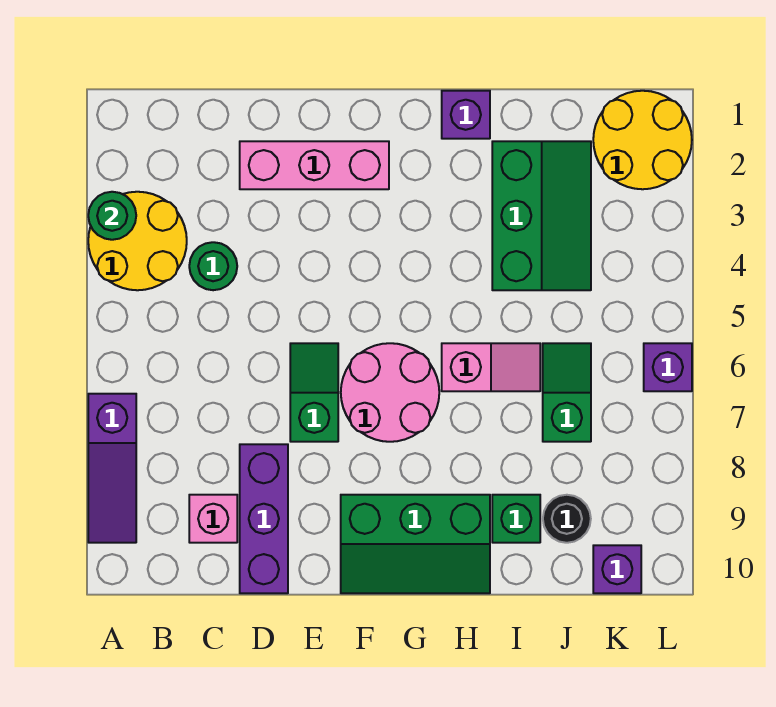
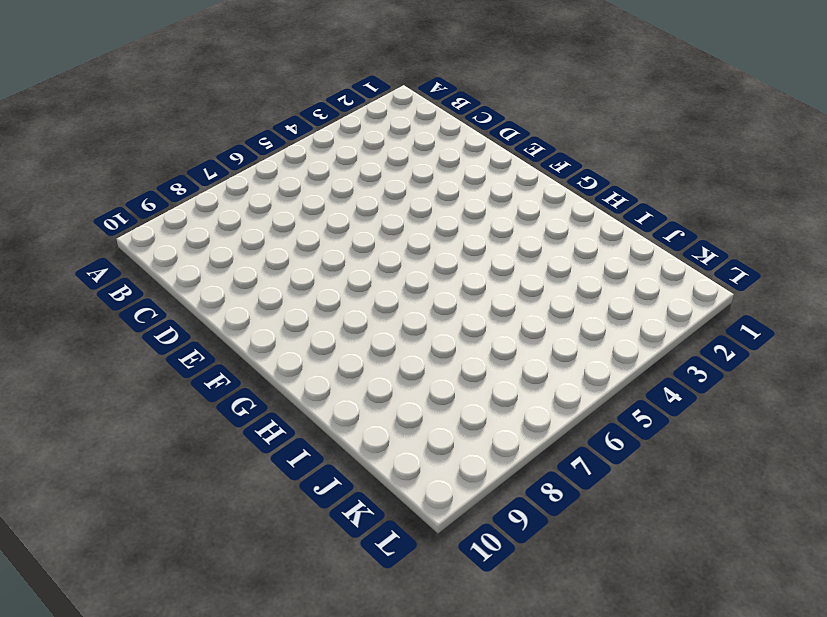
none -> yellow 2x2 round brick [88,192,187,290]
none -> purple 1x3 slope [88,394,136,543]
none -> green 1x1 round brick [189,242,237,290]

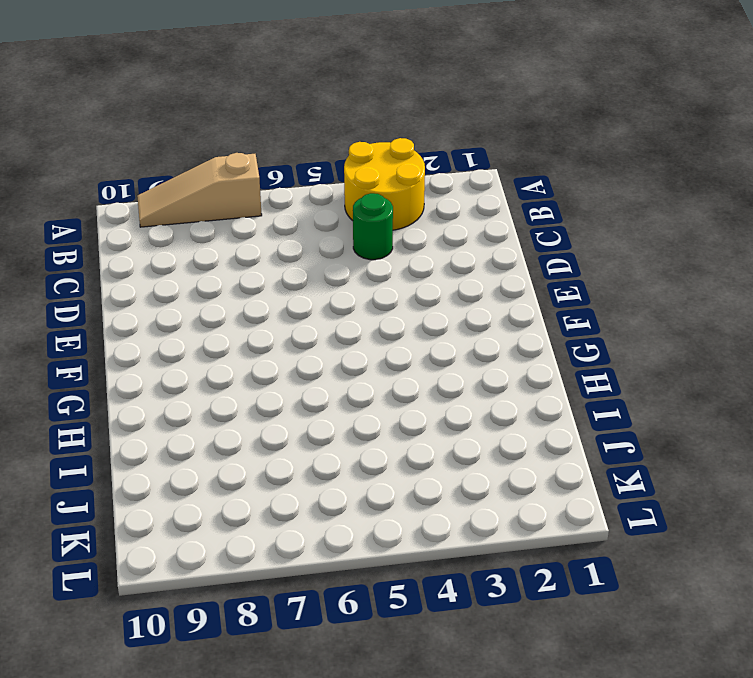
tan 1x3 slope [137,153,262,227] -> purple 1x3 slope [88,394,136,543]
none -> pink 1x1 brick [189,495,237,543]
none -> pink 1x3 brick [240,141,389,189]
none -> purple 1x3 brick [240,444,288,593]

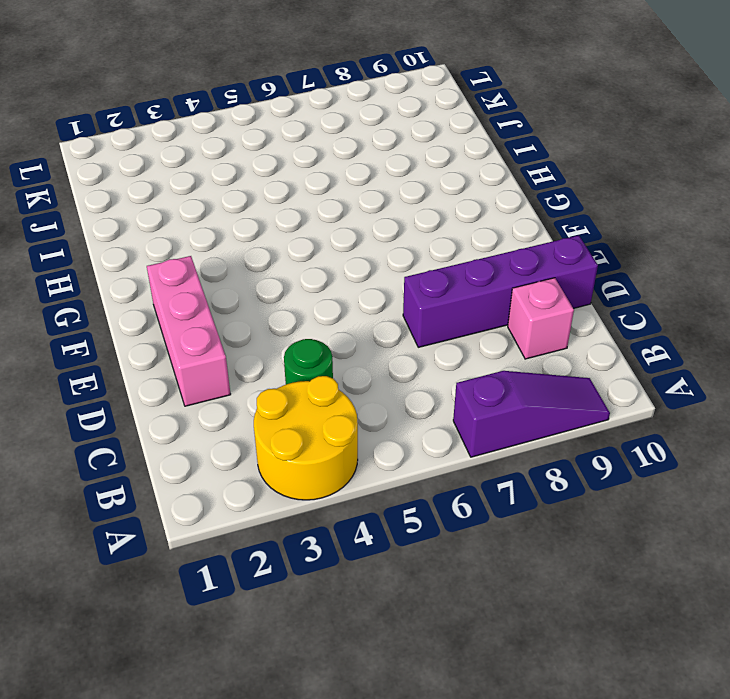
purple 1x4 brick [403,235,598,347] -> purple 1x3 brick [240,444,288,593]
none -> green 1x2 slope [290,343,338,442]
none -> pink 2x2 round brick [341,343,439,442]
none -> green 2x3 slope [341,495,490,593]

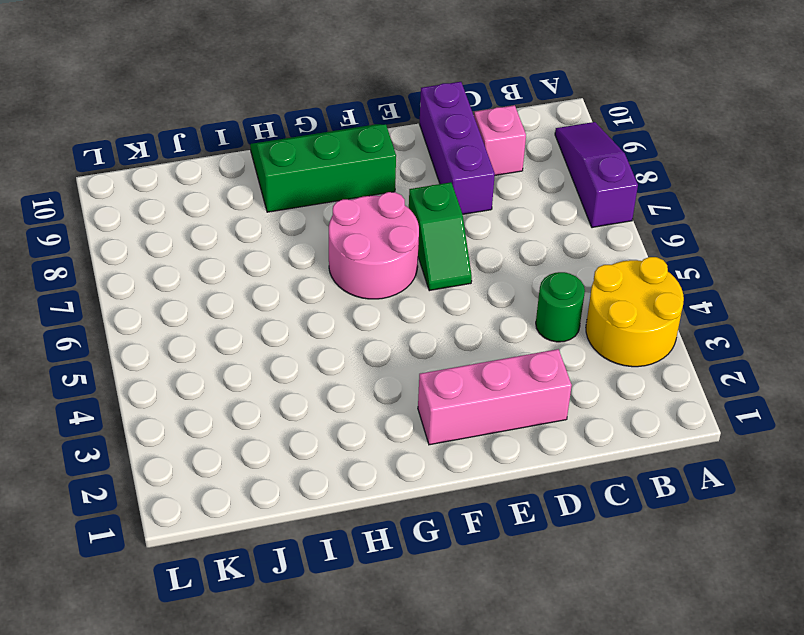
none -> purple 1x1 brick [442,91,490,139]
none -> pink 1x2 slope [442,343,540,391]
none -> green 2x3 slope [492,141,591,290]

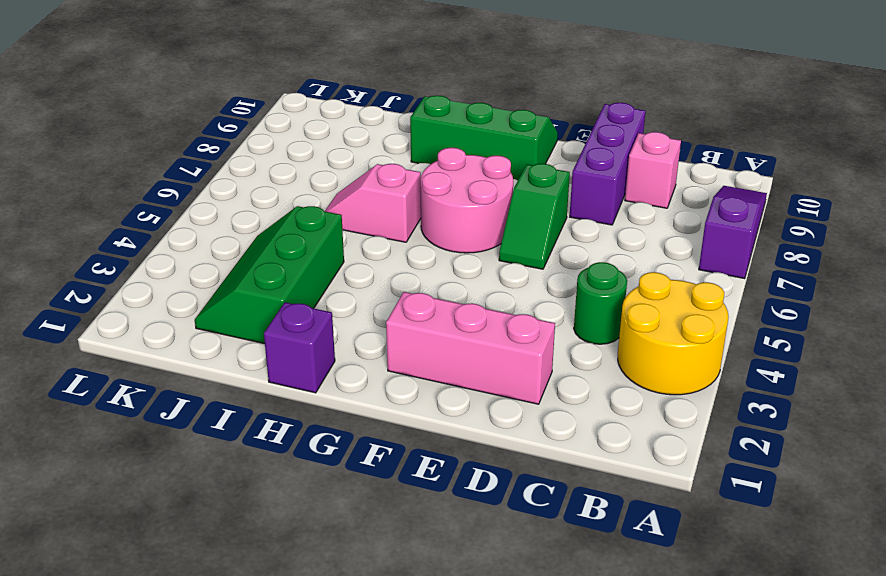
none -> green 1x1 brick [492,495,540,543]
none -> green 1x2 slope [543,343,591,442]
none -> black 1x1 round brick [543,495,591,543]

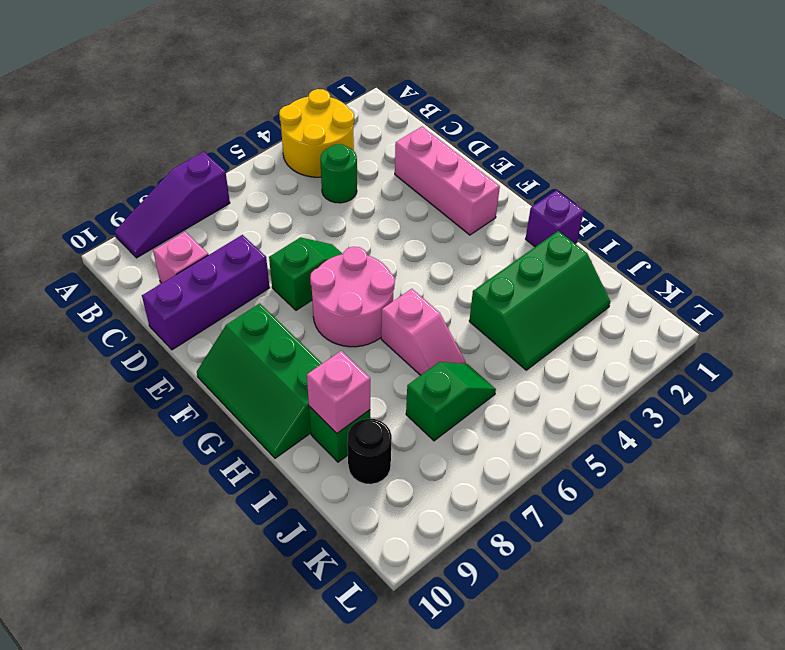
pink 1x1 brick [307,351,370,433] -> none
none -> yellow 2x2 round brick [593,91,692,189]
none -> purple 1x1 brick [593,545,641,593]
none -> purple 1x1 brick [644,343,692,391]

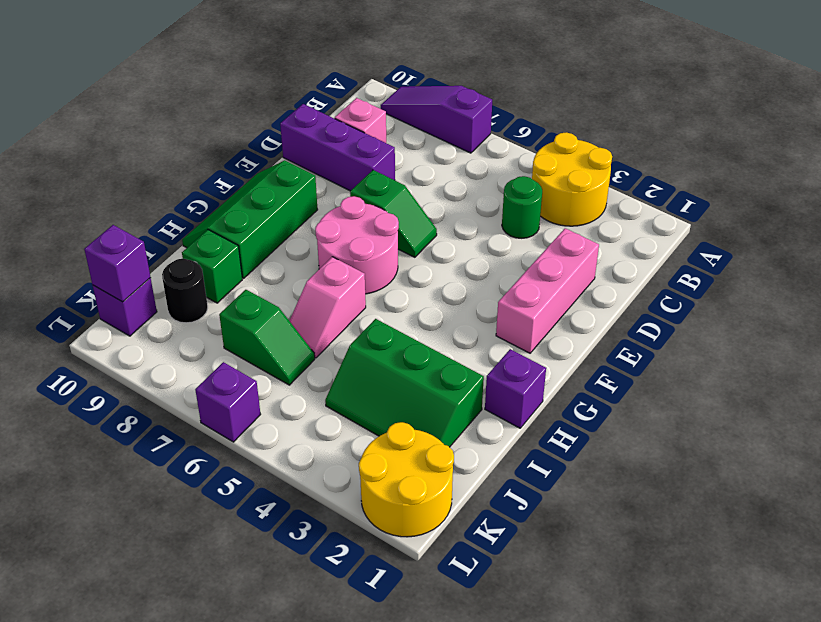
purple 1x1 brick [84,225,151,302] -> none
none -> green 1x1 round brick [88,192,136,240]

